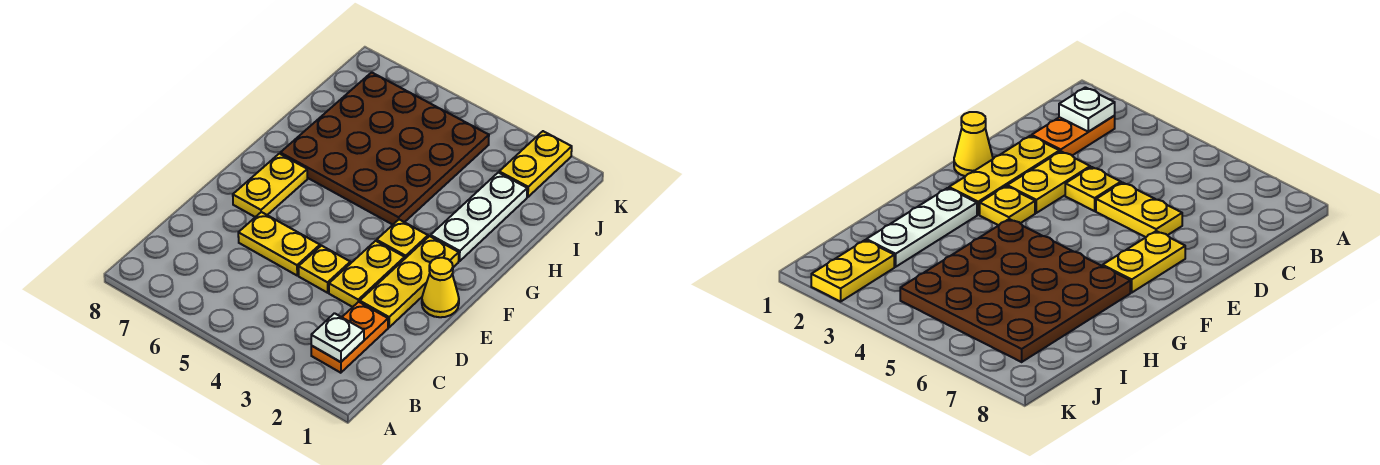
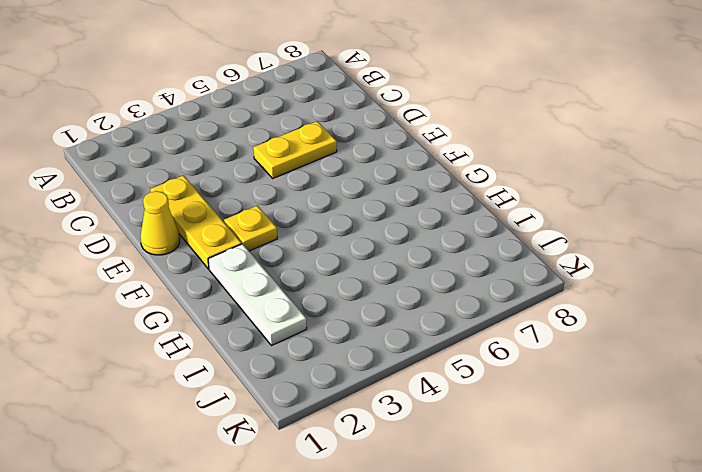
none -> orange 1x2 plate [311,302,388,373]
none -> yellow 1x2 plate [329,241,405,307]
none -> yellow 1x1 plate [299,246,350,293]

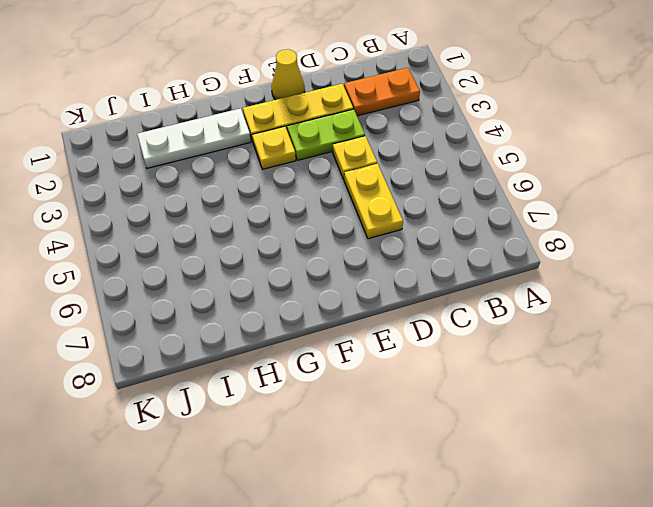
lime 1x2 plate [287,109,365,160] -> yellow 1x2 plate [329,241,405,307]
none -> yellow 1x2 plate [233,154,307,217]
none -> brown 4x4 plate [280,72,489,225]
none -> yellow 1x2 plate [499,131,572,197]

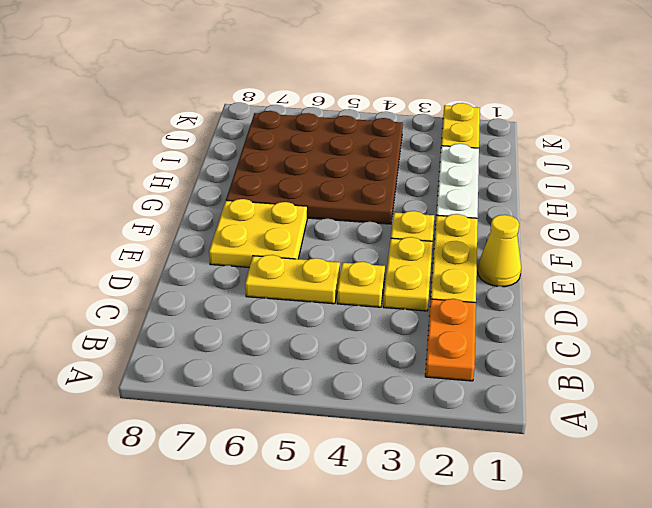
yellow 2x2 plate [209,199,307,267] -> yellow 1x2 plate [233,154,307,217]
none -> white 1x1 plate [311,313,364,362]

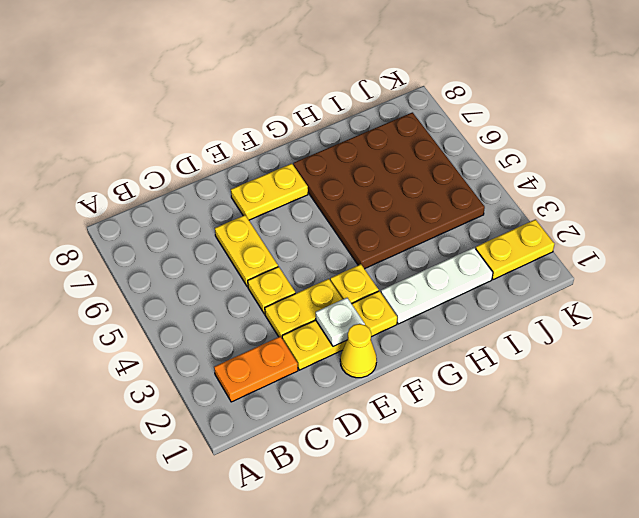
white 1x1 plate [316,298,365,347] -> white 1x1 plate moved to [311,313,364,362]

